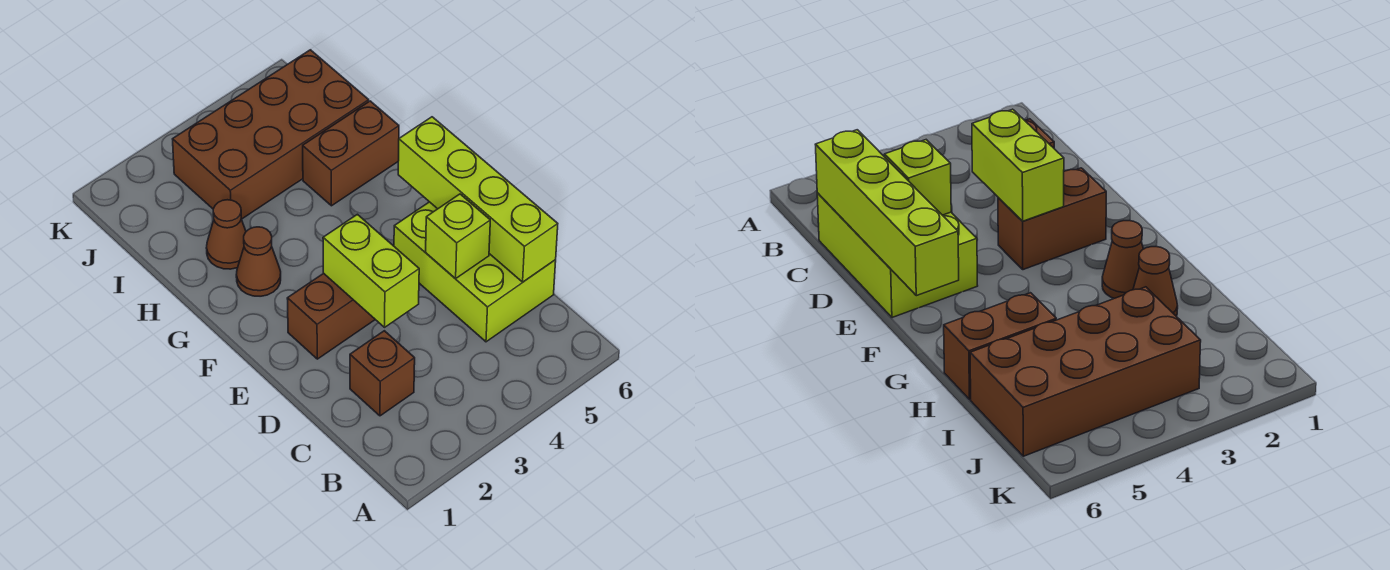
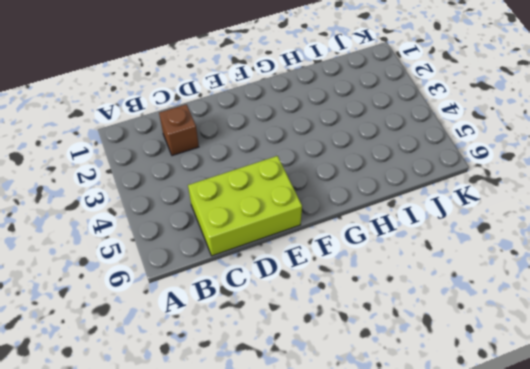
none -> brown 1x2 brick [287,273,375,359]
none -> brown 1x1 cone [236,227,281,296]

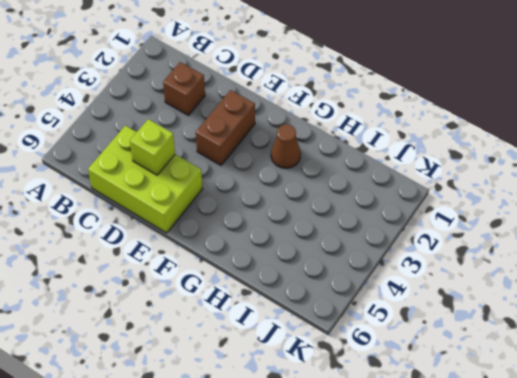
none -> brown 1x1 cone [206,200,246,269]
none -> brown 1x2 brick [303,101,399,206]

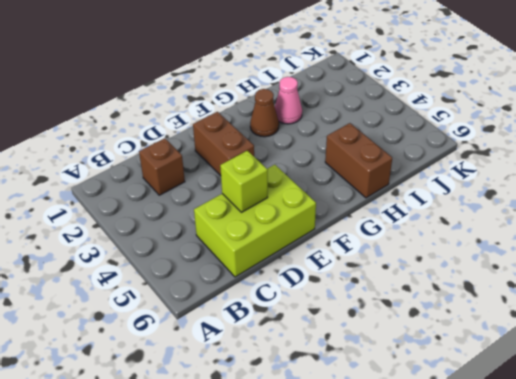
pink 1x1 cone [275,77,302,124] -> brown 1x1 cone [206,200,246,269]
none -> brown 2x4 brick [173,50,369,219]
none -> lime 1x4 brick [398,117,558,282]

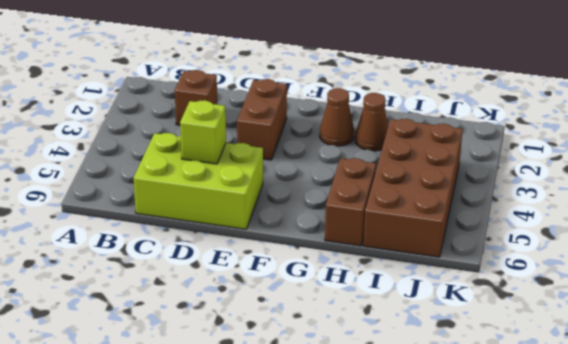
none -> lime 1x4 brick [398,117,558,282]
none -> lime 1x2 brick [323,214,419,327]

